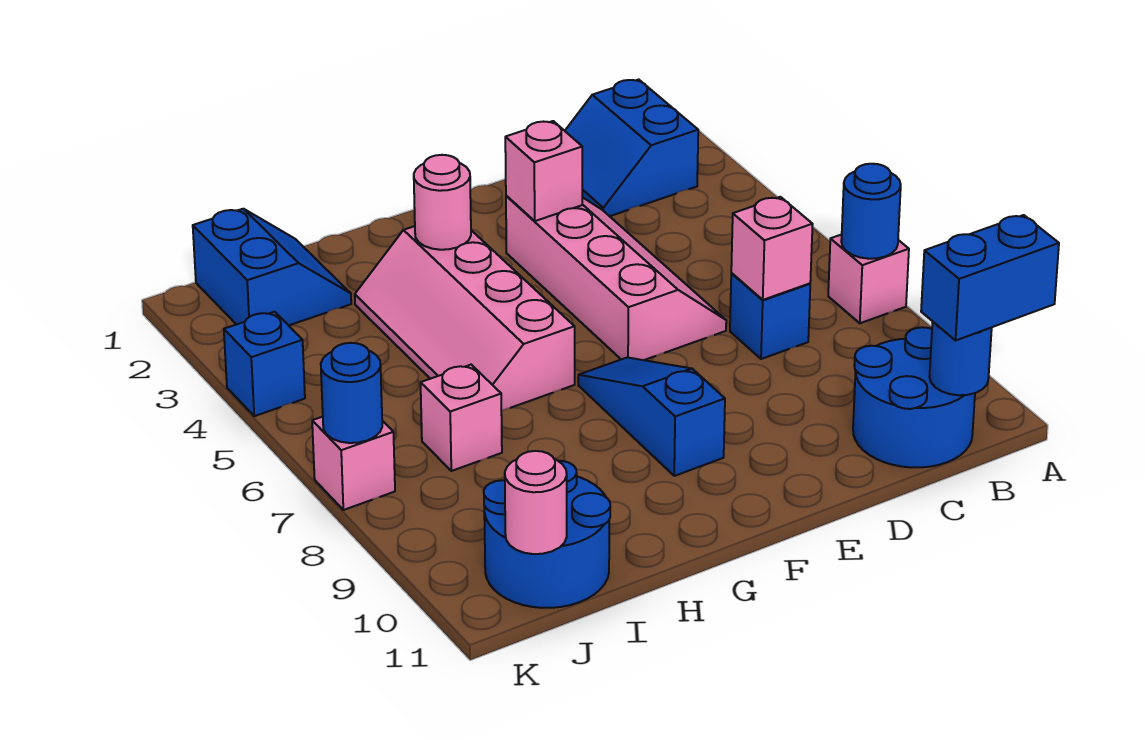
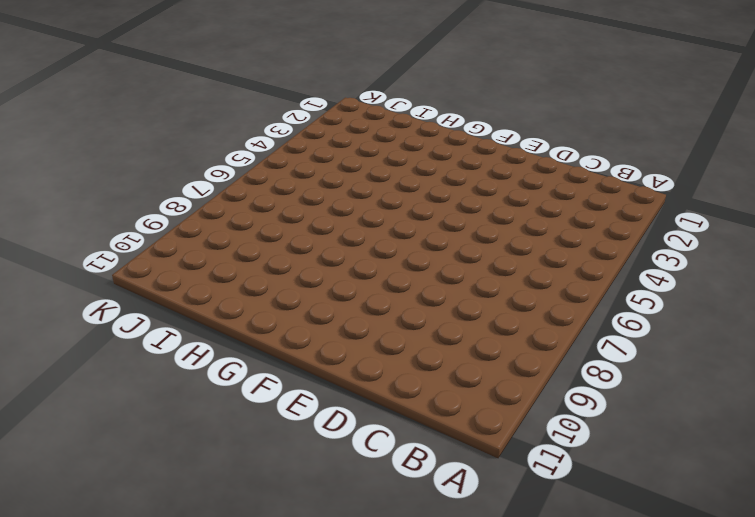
none -> pink 1x1 brick [828,235,909,323]
none -> blue 2x2 slope [565,80,698,216]
none -> blue 2x2 round brick [853,327,975,467]

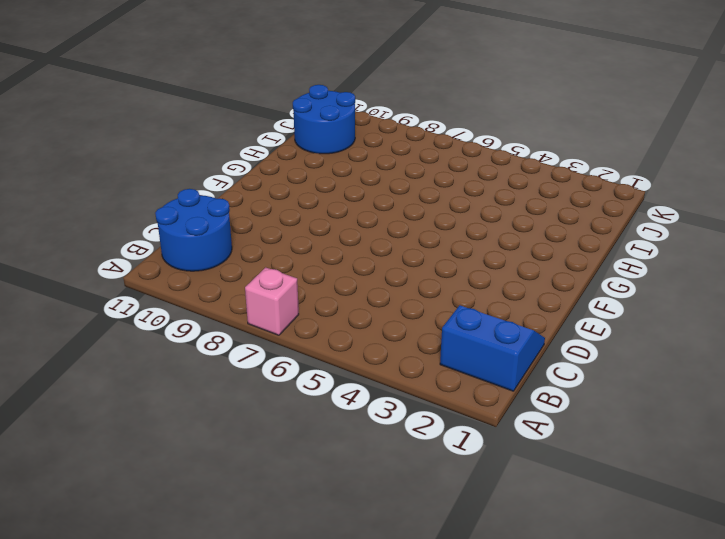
none -> blue 1x1 brick [730,273,810,359]
none -> pink 2x4 slope [506,196,726,360]
none -> blue 1x3 slope [578,357,725,476]

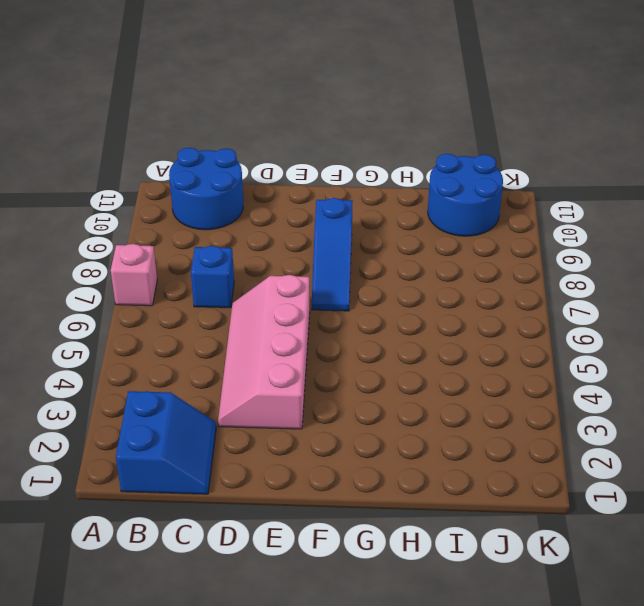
none -> pink 2x4 slope [355,226,575,411]
none -> blue 2x2 slope [193,209,351,326]
none -> pink 1x1 brick [421,365,502,471]

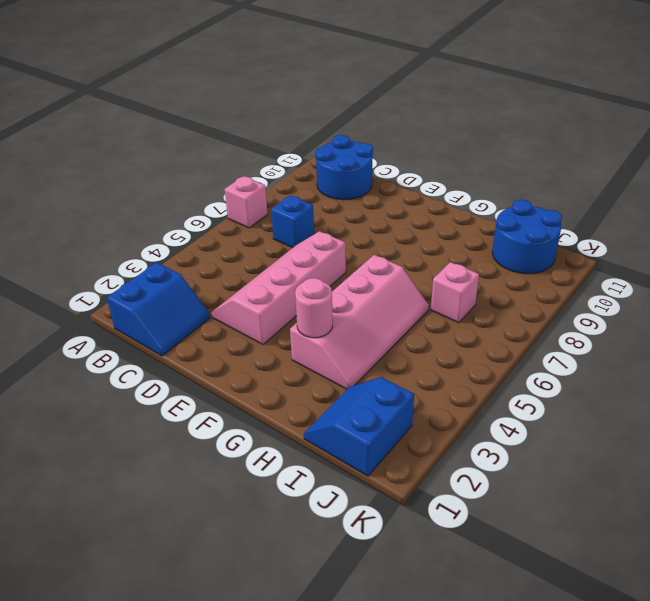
none -> blue 1x3 slope [578,357,725,476]
none -> blue 1x1 brick [224,312,305,416]
none -> pink 1x1 brick [312,417,395,510]

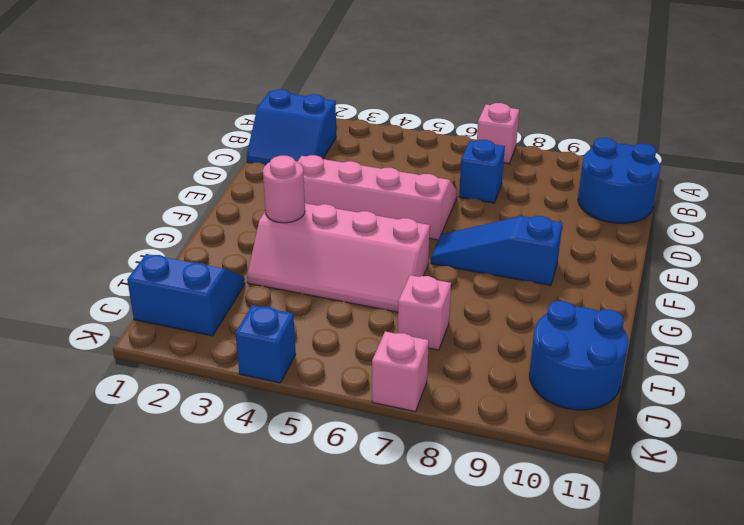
none -> blue 1x1 round brick [841,164,901,259]
none -> blue 1x1 round brick [929,321,992,395]
none -> pink 1x1 brick [731,197,813,300]

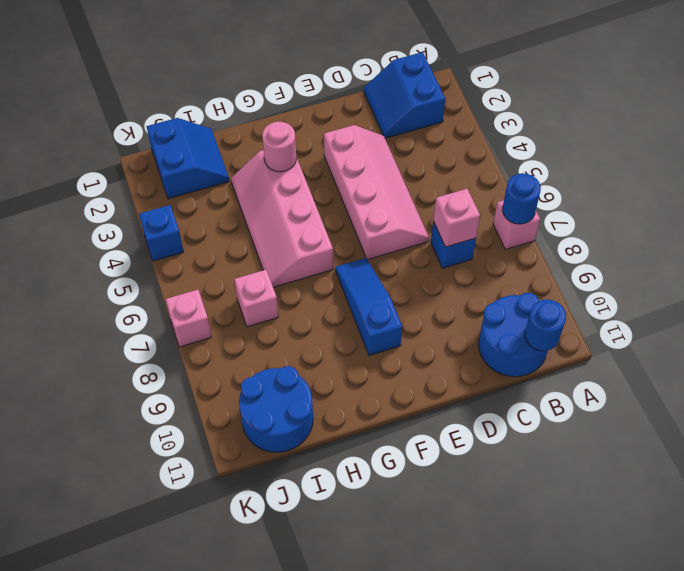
none -> pink 1x1 brick [505,121,582,221]
none -> pink 1x1 round brick [505,451,567,554]
none -> blue 1x1 round brick [321,343,382,443]

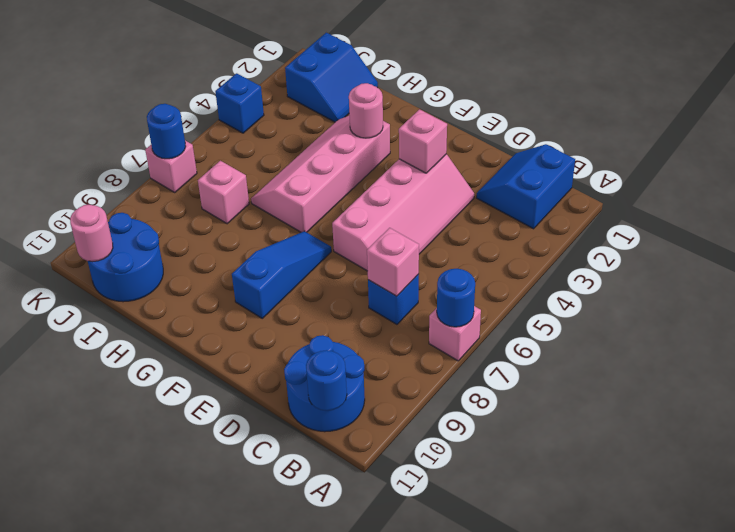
none -> blue 1x2 brick [921,215,1059,340]

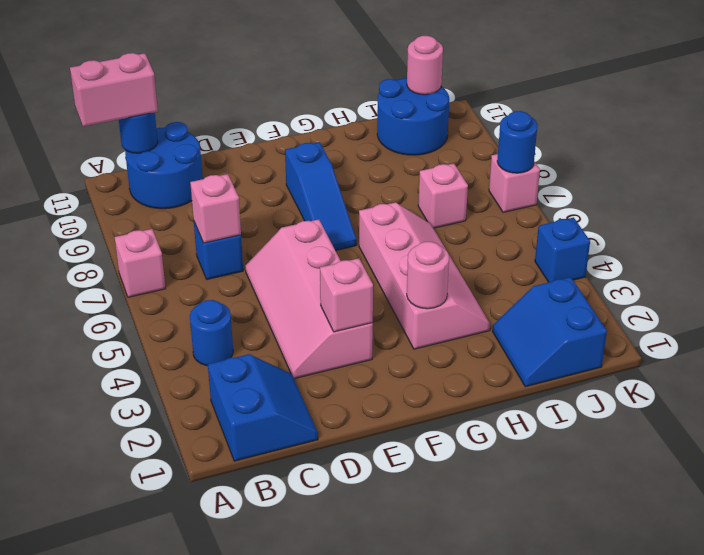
pink 1x2 brick [70,53,158,127] -> blue 1x2 brick [921,215,1059,340]
blue 1x1 round brick [190,300,233,366] -> blue 1x1 round brick moved to [841,164,901,259]

